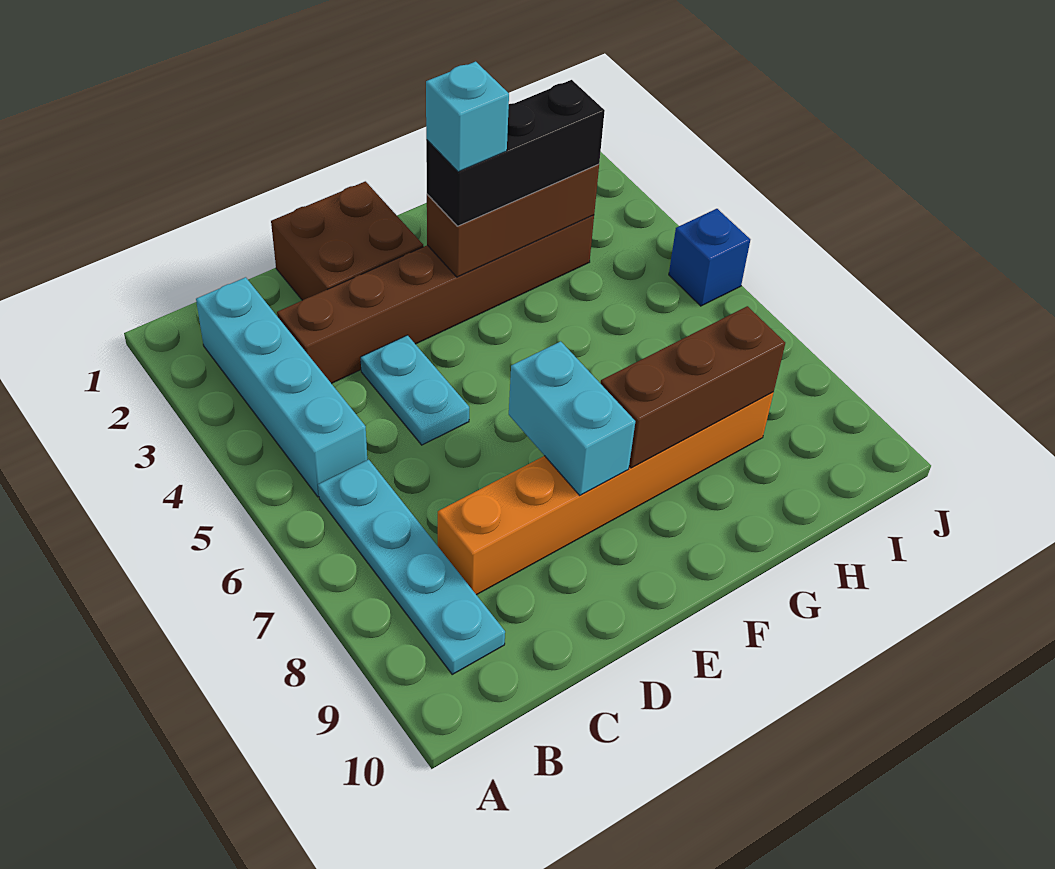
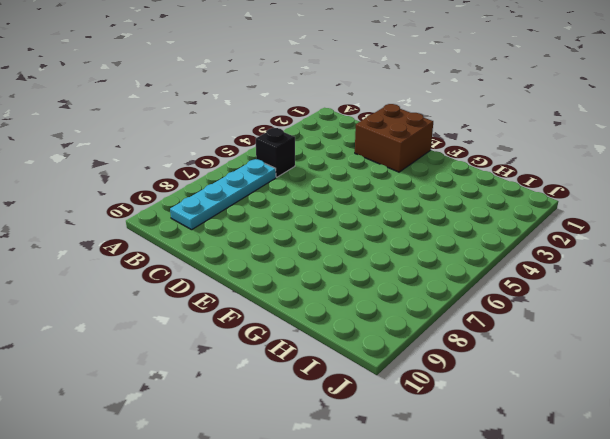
black 1x1 brick [256,128,295,177] -> cyan 1x4 brick [196,277,367,497]
none -> brown 1x6 brick [277,215,594,384]
none -> orange 1x6 brick [438,392,774,595]
none -> cyan 1x2 plate [360,335,469,445]

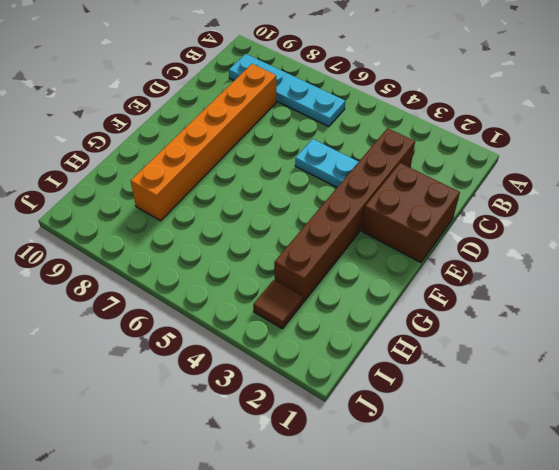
brown 1x1 tile [253,280,303,329] -> none
none -> cyan 1x4 brick [196,277,367,497]
none -> blue 1x1 brick [669,209,750,306]
none -> cyan 1x2 brick [509,341,635,495]

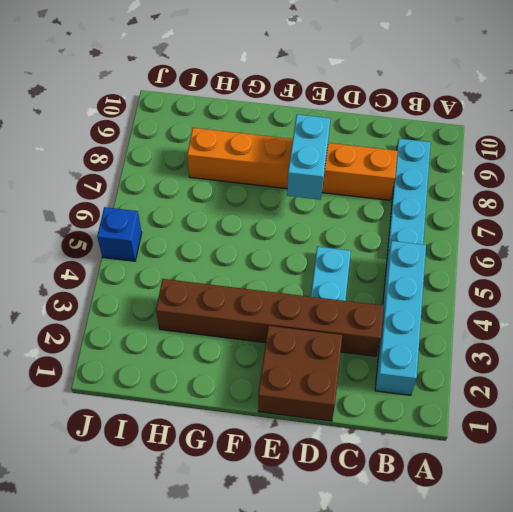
none -> brown 1x3 brick [427,164,599,277]
none -> brown 1x3 brick [600,306,785,468]
none -> black 1x3 brick [426,80,605,226]

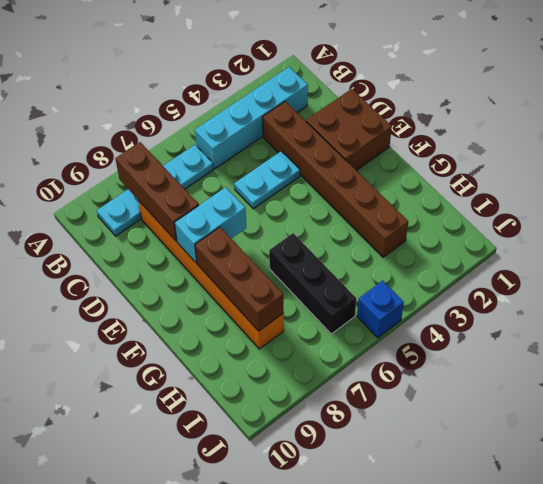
brown 1x3 brick [115,142,199,241] -> brown 1x3 brick moved to [427,164,599,277]
black 1x3 brick [269,233,356,334] -> black 1x3 brick moved to [426,80,605,226]
none -> cyan 1x1 brick [426,62,509,172]

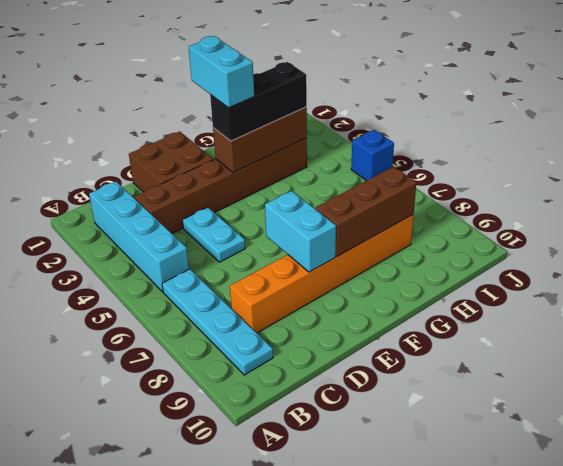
cyan 1x2 brick [189,36,254,108] -> cyan 1x1 brick [426,62,509,172]

